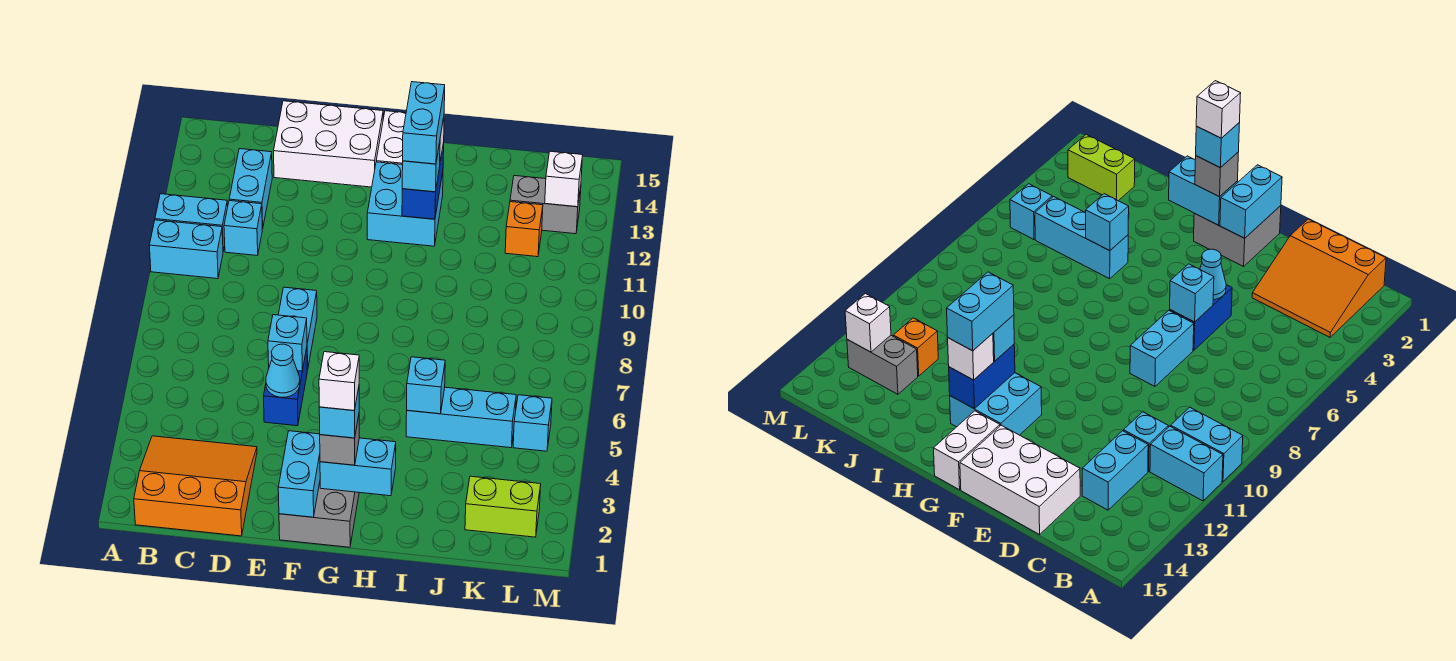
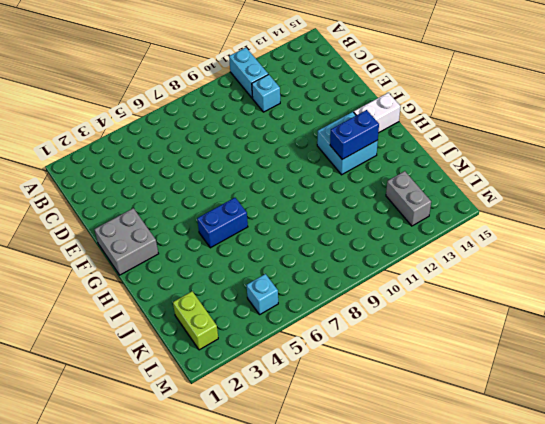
blue 1x2 brick [197,198,248,248] -> blue 1x2 brick moved to [264,348,307,426]
none -> cyan 1x2 brick [149,220,223,279]
none -> orange 3x3 slope [134,436,257,536]
none -> cyan 1x2 brick [229,149,272,229]

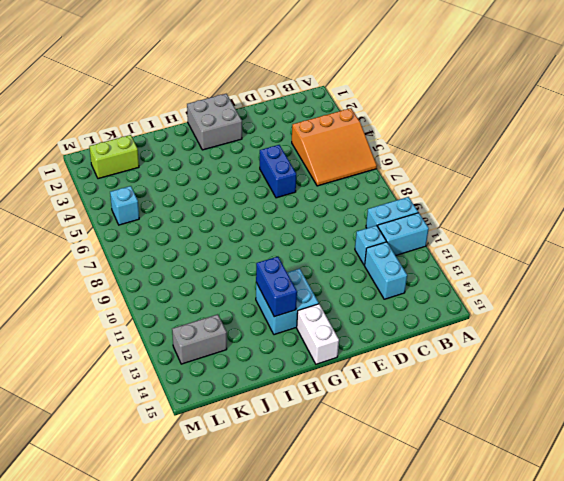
orange 3x3 slope [292,108,377,186] -> orange 3x3 slope moved to [134,436,257,536]
none -> white 2x3 brick [274,101,383,187]
none -> cyan 1x2 brick [278,287,317,370]
none -> cyan 1x3 brick [406,387,516,448]

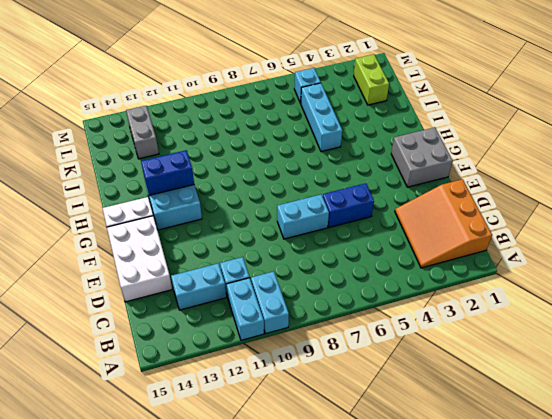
none -> orange 1x1 brick [505,202,543,257]
none -> cyan 1x1 cone [266,344,300,397]
none -> cyan 1x1 brick [268,315,307,371]

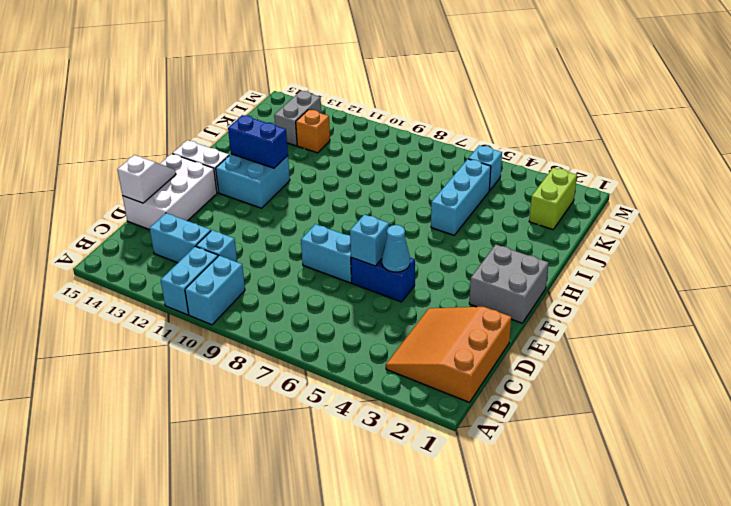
white 1x2 slope [117,155,176,203] -> none
none -> cyan 1x2 brick [278,431,320,517]
none -> cyan 1x2 brick [320,438,396,496]
none -> cyan 1x1 brick [407,357,445,414]

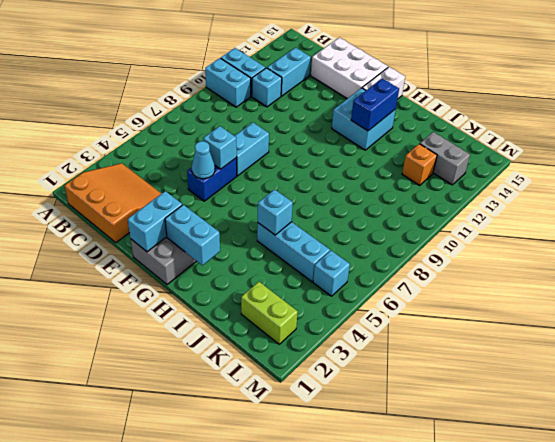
none -> white 1x1 brick [545,151,583,207]
none -> grey 1x1 brick [320,416,359,465]
none -> cyan 1x1 brick [402,143,440,192]

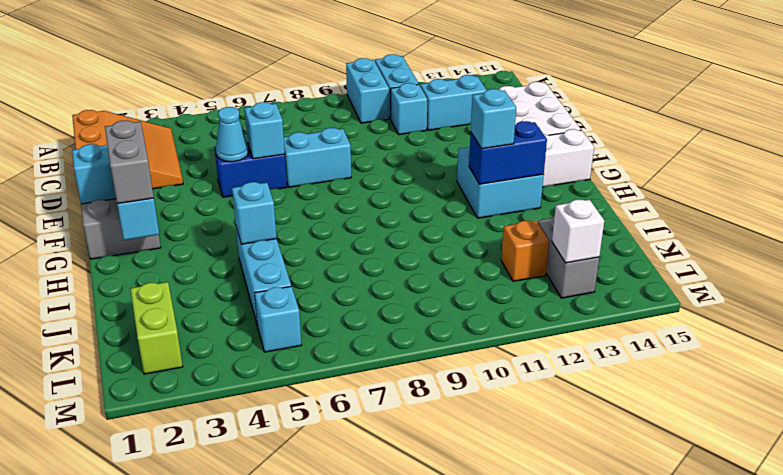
grey 1x2 brick [105,121,154,204] -> grey 1x1 brick [320,416,359,465]
none -> white 1x1 brick [948,333,994,380]
none -> cyan 1x1 brick [319,388,359,438]
none -> cyan 1x2 brick [403,82,445,164]

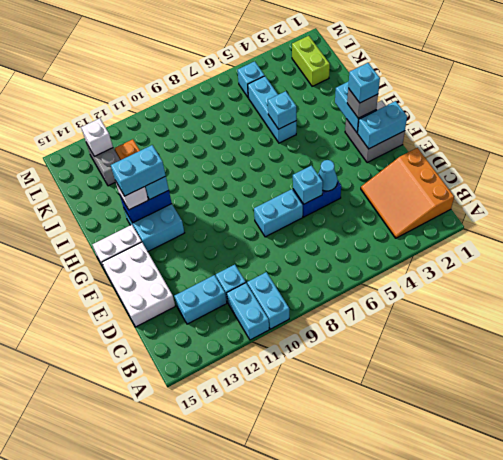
none -> white 1x1 brick [319,352,359,411]

